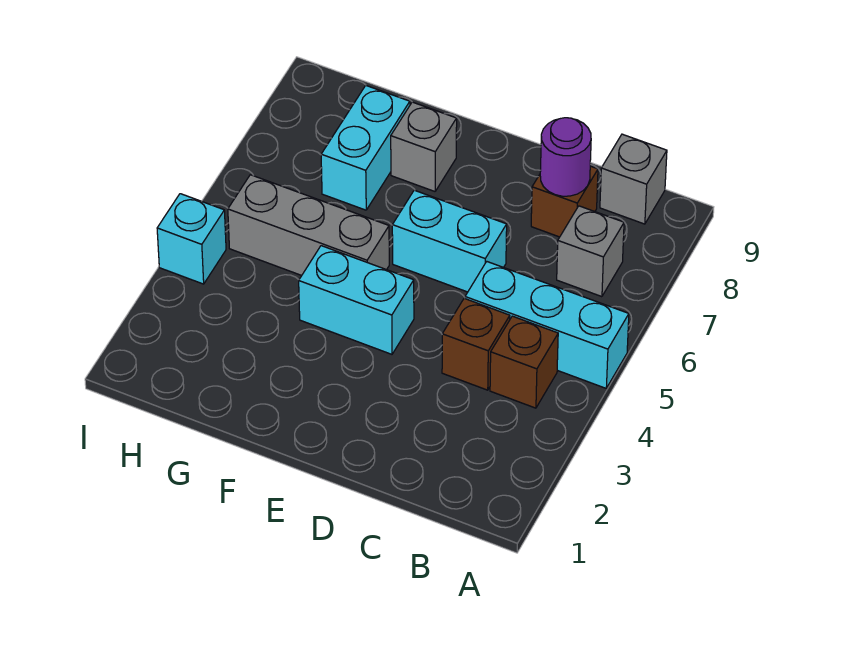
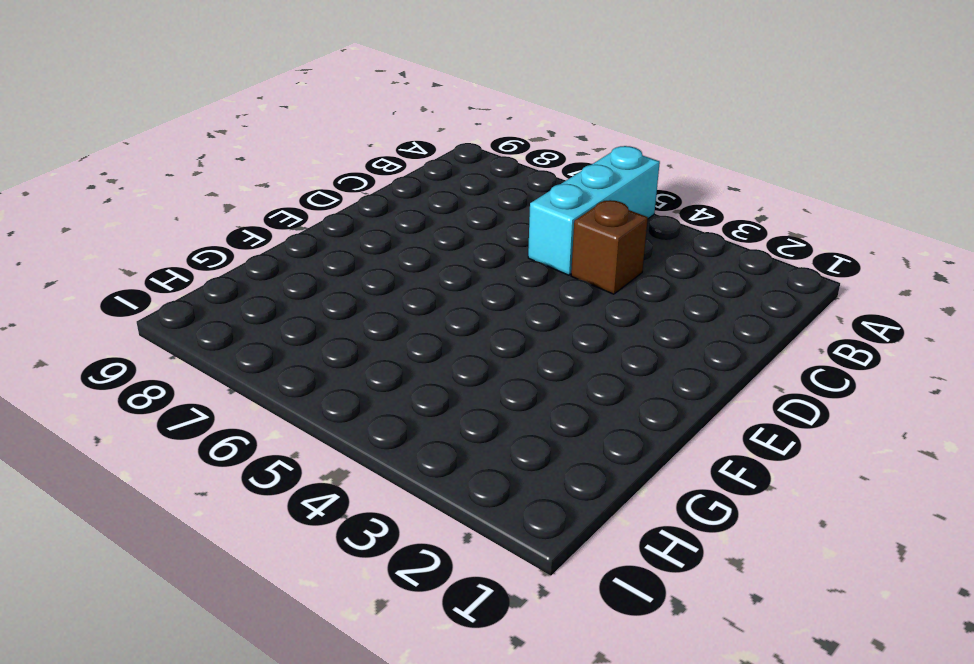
none -> brown 1x1 brick [490,316,558,408]
none -> grey 1x1 brick [557,206,624,297]
none -> grey 1x1 brick [600,134,667,224]

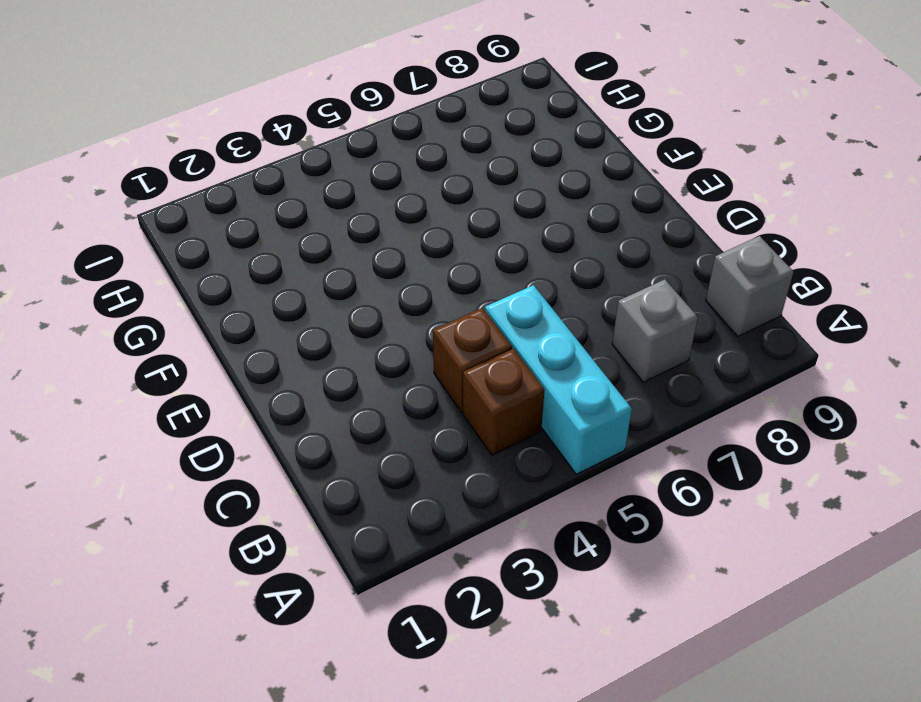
none -> brown 1x1 brick [531,166,598,237]
none -> cyan 1x2 brick [392,190,507,292]
none -> cyan 1x2 brick [299,246,414,354]

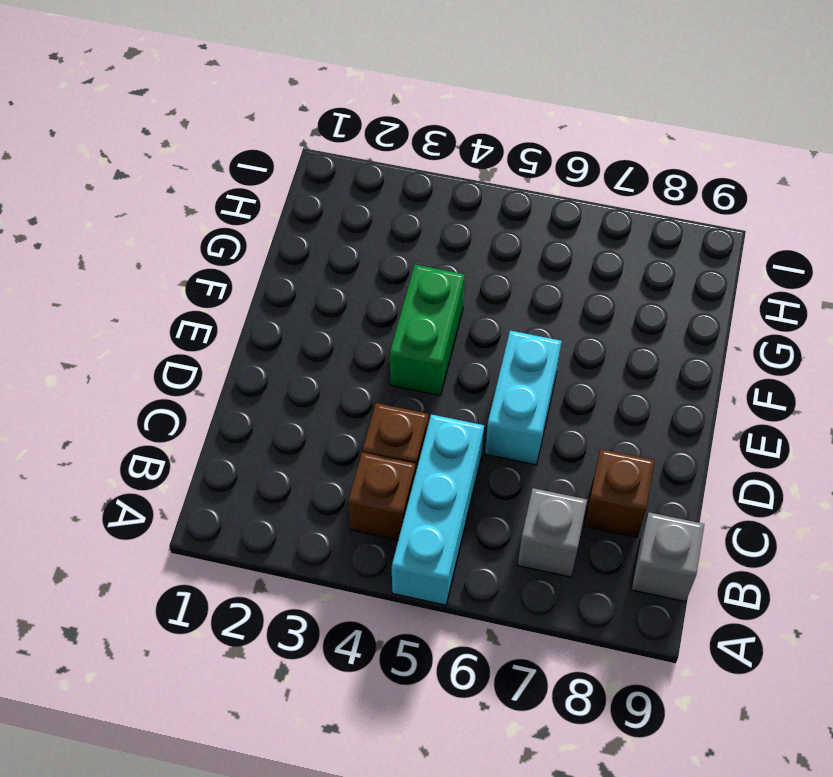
green 1x2 brick [390,265,465,396] -> cyan 1x2 brick [299,246,414,354]
none -> grey 1x3 brick [228,175,389,276]
none -> grey 1x1 brick [391,102,457,191]
none -> cyan 1x2 brick [321,86,410,210]

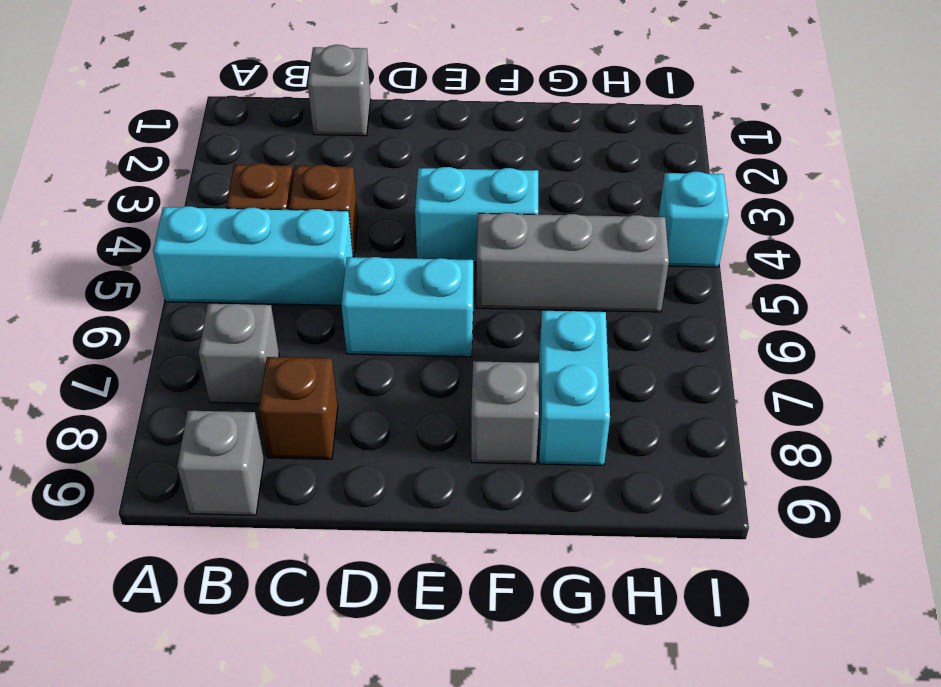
grey 1x1 brick [308,45,371,136] -> none
none -> purple 1x1 round brick [540,118,591,196]

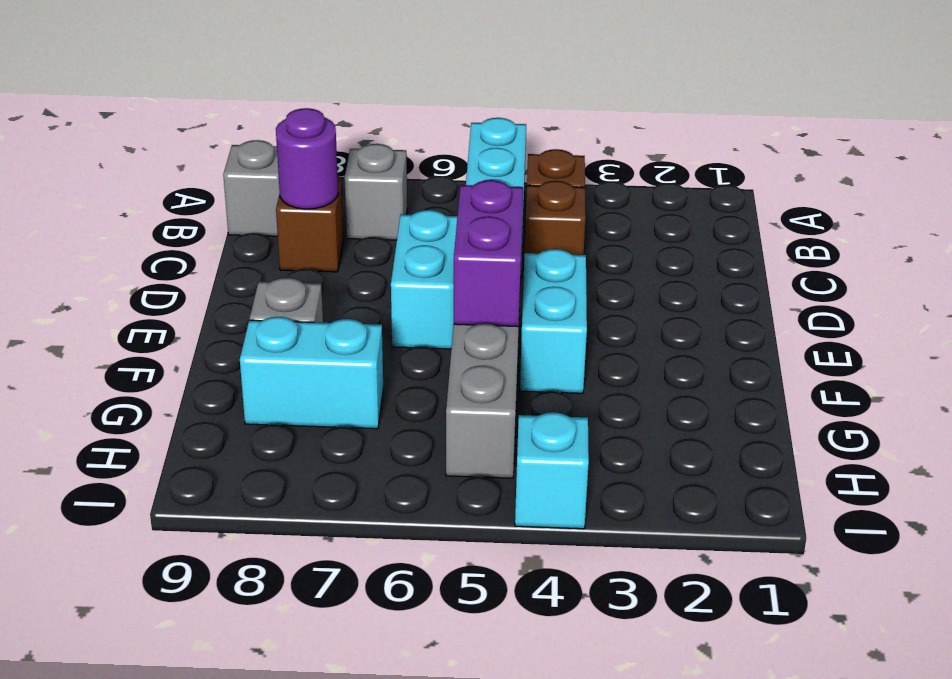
purple 1x2 brick [454,180,523,327] -> none

